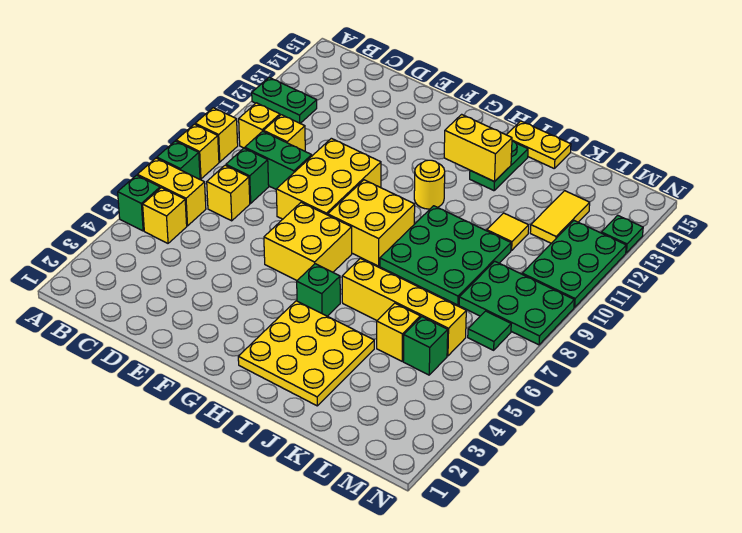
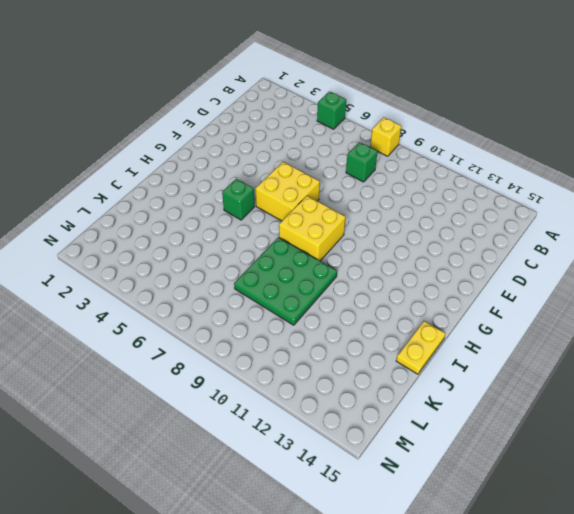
none -> yellow 1x2 brick [137,158,206,226]
none -> green 1x1 brick [157,141,200,179]
none -> yellow 1x1 brick [195,108,238,162]
none -> green 1x2 plate [252,78,317,123]

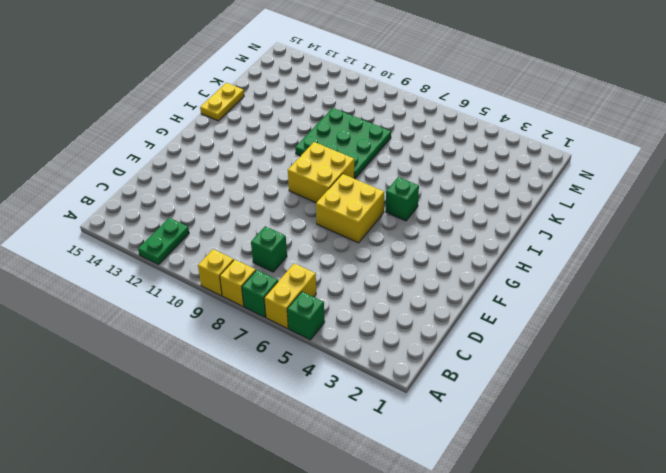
none -> yellow 1x1 brick [143,188,187,243]
none -> yellow 1x1 brick [239,103,280,148]
none -> yellow 1x1 brick [207,165,250,221]
none -> green 1x2 brick [245,131,312,189]

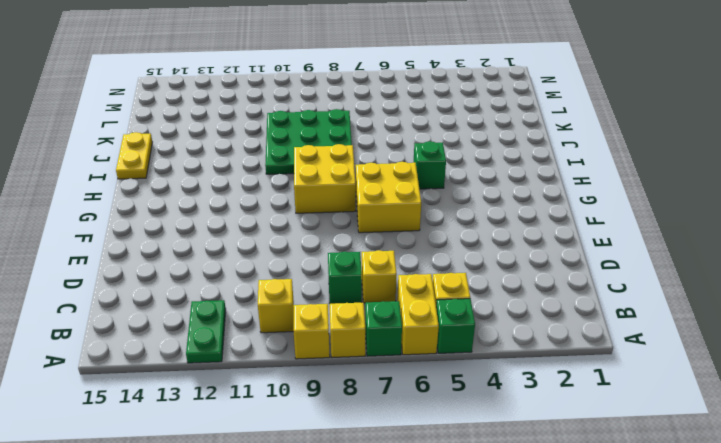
none -> green 1x2 brick [245,131,312,189]
none -> yellow 1x1 brick [264,115,305,151]
none -> yellow 2x3 brick [276,138,381,219]
none -> yellow 3x3 plate [238,301,374,406]

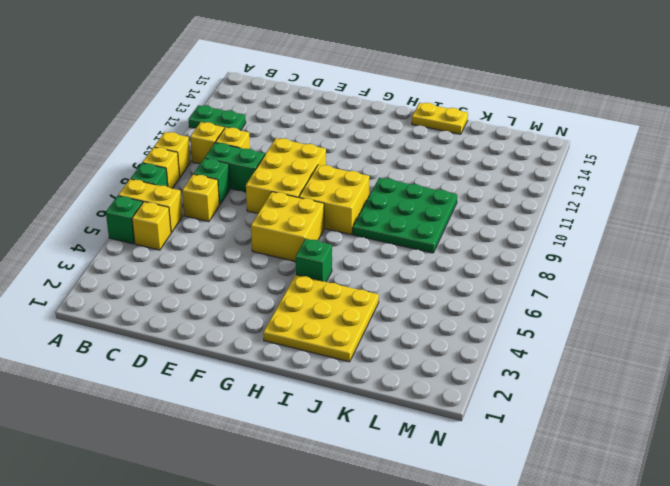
none -> yellow 1x1 round brick [414,160,445,209]
none -> yellow 1x4 brick [342,258,466,356]
none -> green 1x2 plate [470,141,528,191]
none -> yellow 1x1 brick [377,303,420,361]

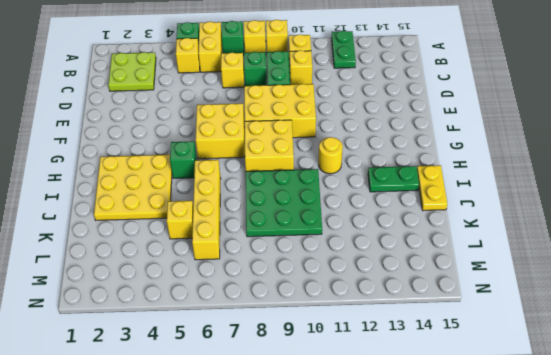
lime 2x2 plate [108,52,156,91] -> none
none -> yellow 1x1 tile [487,213,529,250]
none -> green 1x1 brick [403,317,448,375]
none -> green 2x3 plate [459,261,574,345]
none -> yellow 1x2 tile [530,191,590,243]

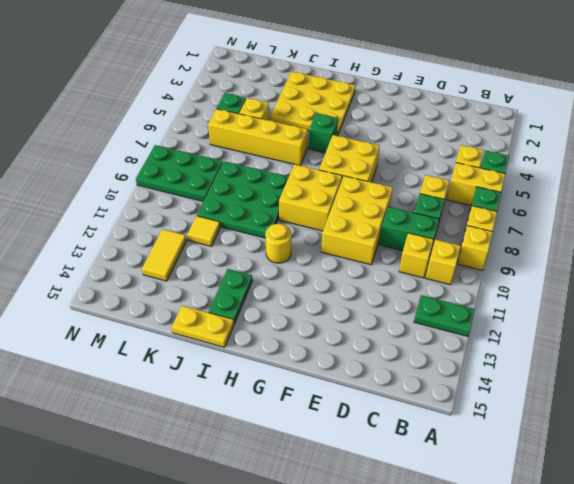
none -> green 1x1 tile [468,311,511,350]
none -> green 2x3 plate [522,221,626,307]
none -> green 1x1 plate [601,215,643,253]
none -> yellow 1x2 brick [444,114,512,182]

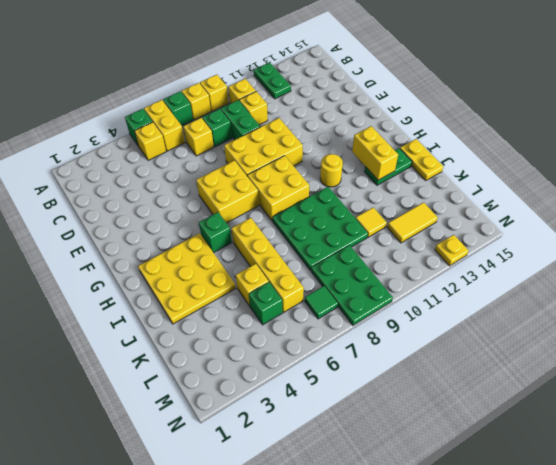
yellow 1x1 plate [435,235,469,266] -> green 1x1 plate [601,215,643,253]
none -> green 2x3 plate [522,221,626,307]

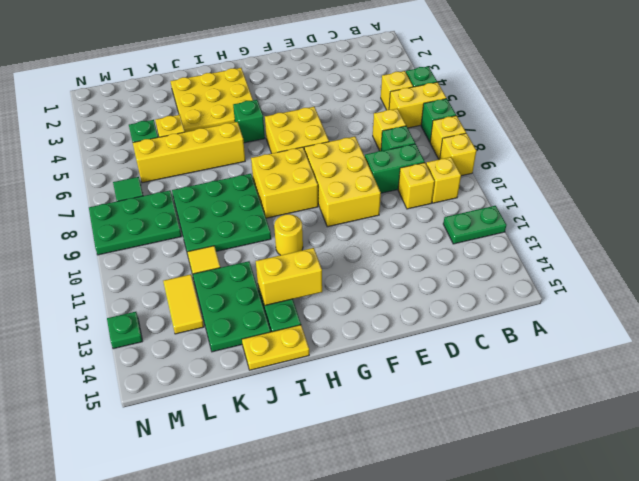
green 2x3 plate [193,261,271,352] -> green 2x3 plate moved to [522,221,626,307]

